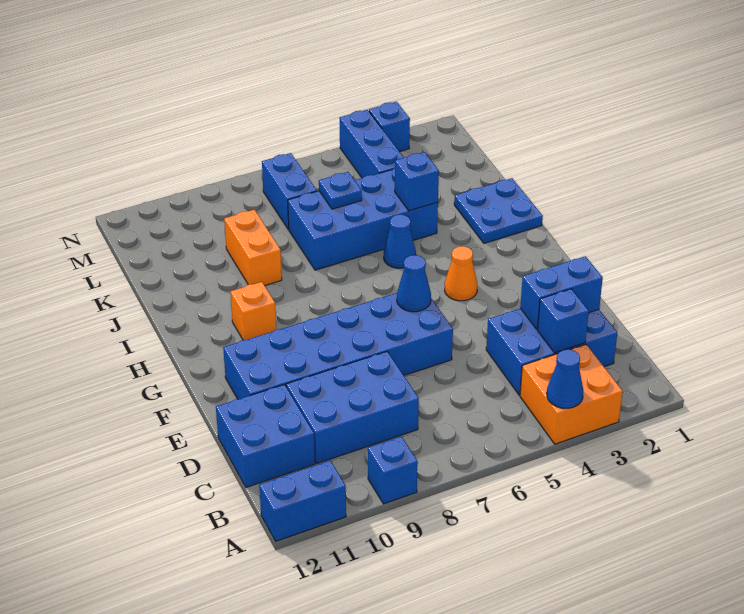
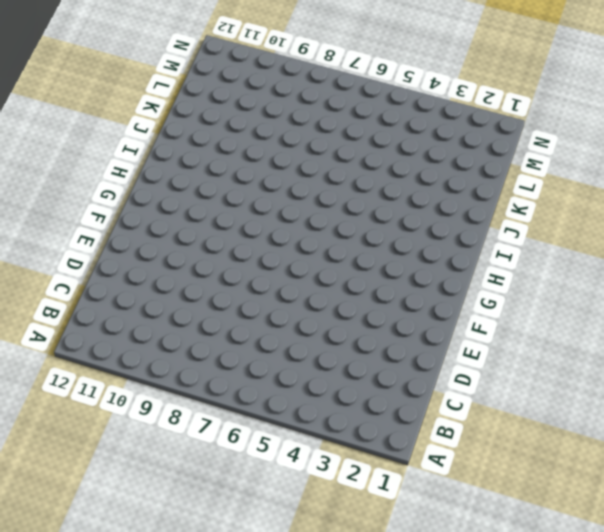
none -> orange 2x2 brick [520,344,623,444]
none -> blue 1x1 brick [368,437,418,504]
none -> blue 1x2 brick [259,461,346,541]

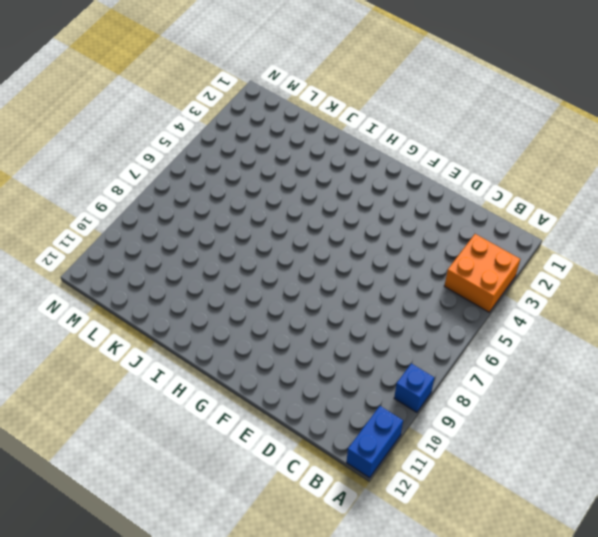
none -> blue 2x3 brick [486,308,617,395]
none -> blue 2x3 brick [286,352,419,463]
none -> blue 2x2 brick [216,384,315,487]

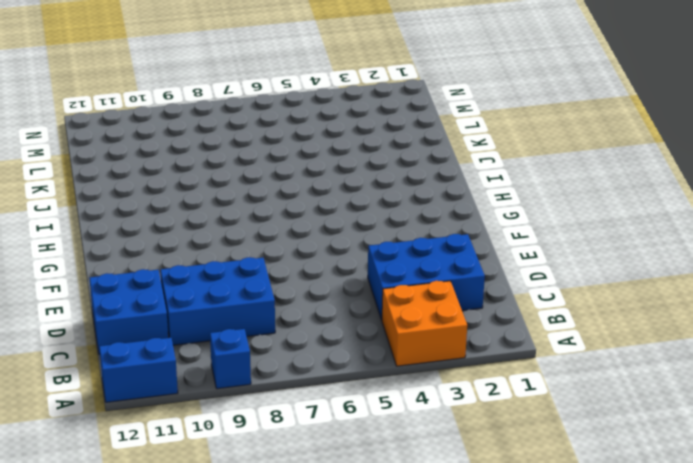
none -> blue 2x6 brick [223,293,453,399]
none -> orange 1x1 cone [445,246,477,301]
none -> orange 1x1 brick [230,282,276,340]

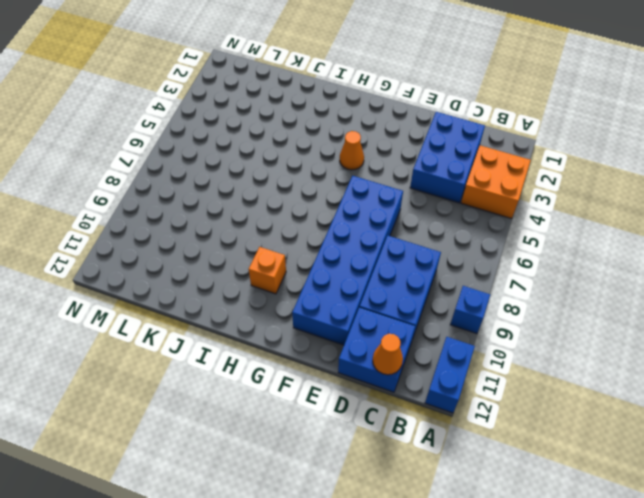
orange 1x1 cone [373,334,403,375] -> none
none -> blue 2x2 plate [454,178,543,243]
none -> blue 1x1 cone [384,214,416,268]
none -> blue 2x4 brick [288,168,438,270]

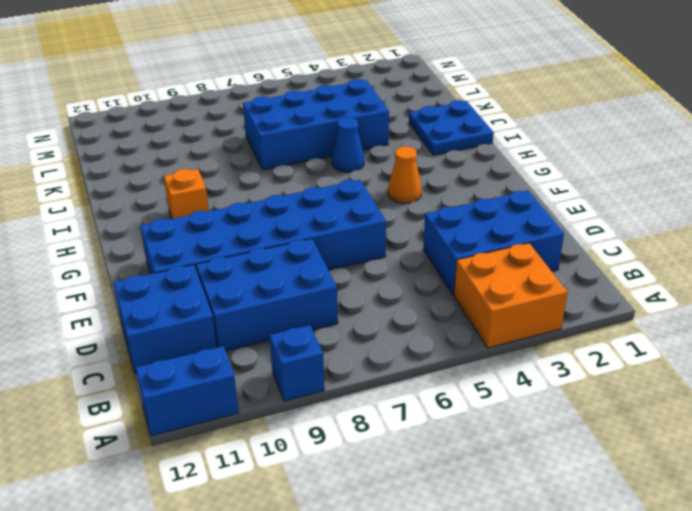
none -> orange 1x2 brick [224,210,282,286]
none -> blue 1x3 brick [339,110,404,178]
none -> blue 1x2 brick [262,153,317,230]

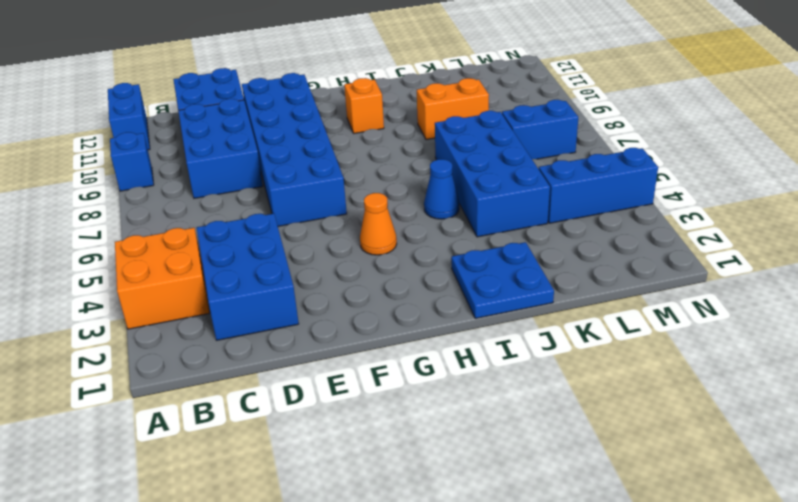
none -> blue 1x1 brick [369,102,410,152]
none -> blue 1x1 cone [547,349,583,408]
none -> blue 1x1 brick [538,289,589,353]

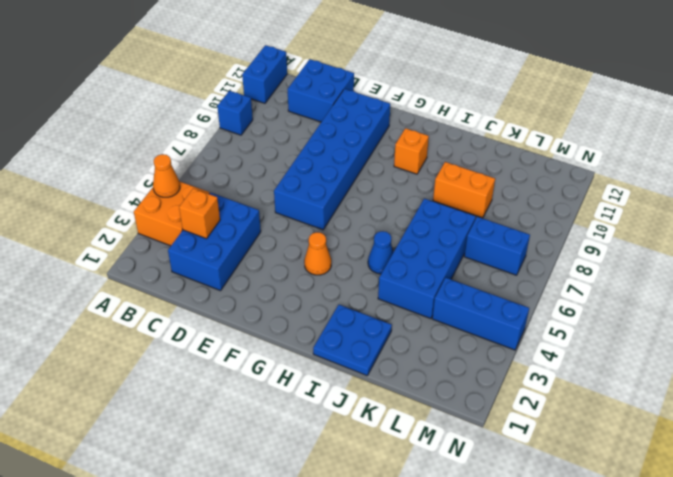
orange 1x1 cone [153,154,180,197] -> blue 1x1 cone [547,349,583,408]
orange 1x1 brick [179,188,220,239] -> blue 1x1 brick [538,289,589,353]
none -> blue 2x3 brick [286,352,419,463]
none -> blue 1x1 brick [369,102,410,152]
none -> blue 1x2 brick [520,256,603,329]

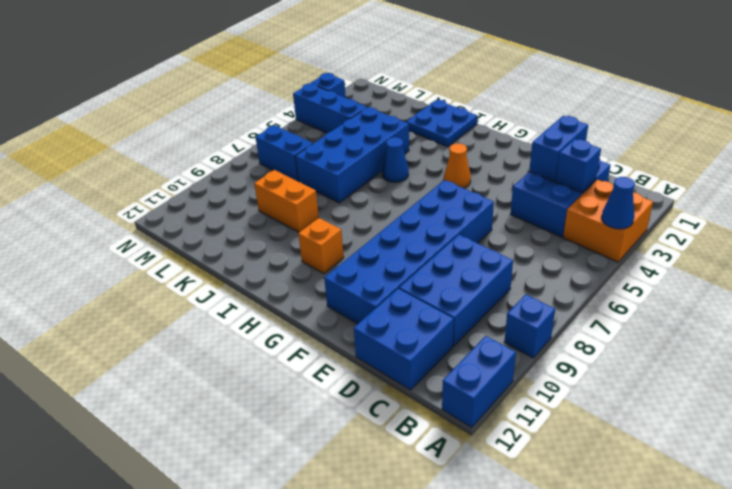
none -> blue 1x1 cone [397,255,431,312]
none -> blue 1x1 brick [395,152,439,211]
none -> blue 1x1 plate [319,172,362,209]

